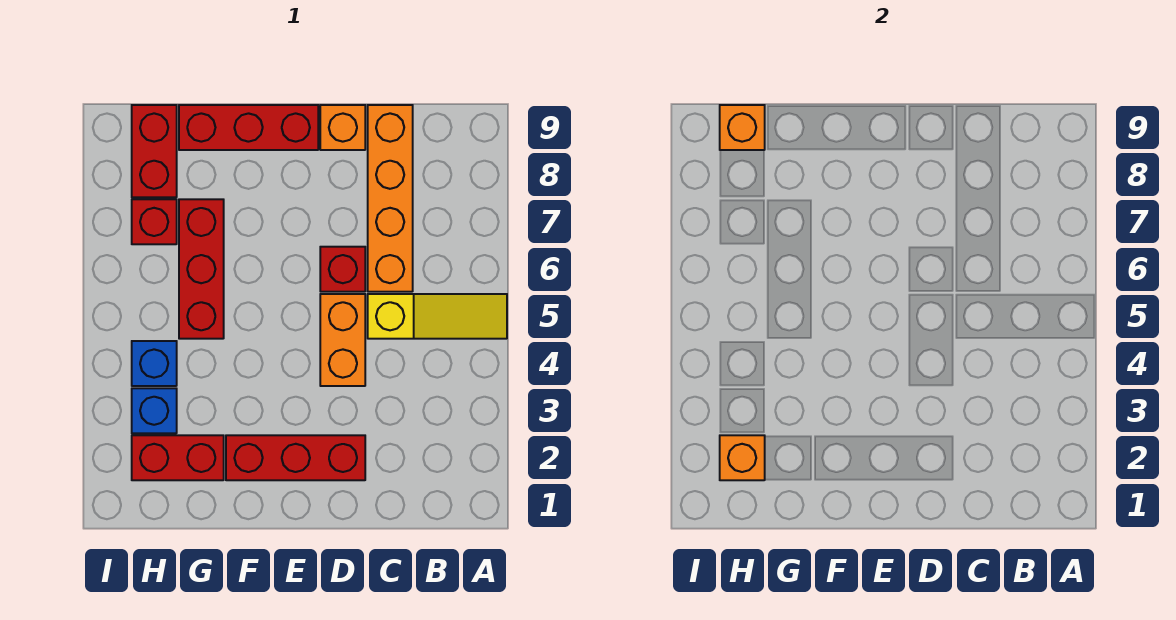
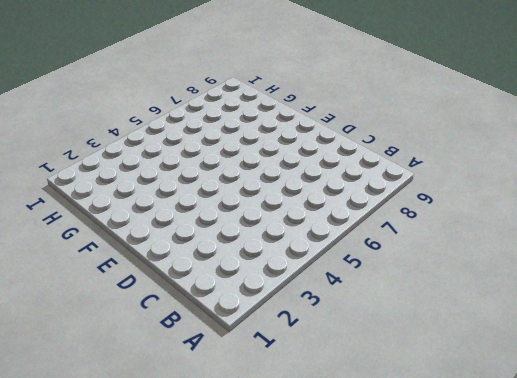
none -> yellow 1x3 slope [368,294,507,339]
none -> orange 1x4 brick [368,105,413,292]
none -> red 1x3 brick [226,435,365,480]

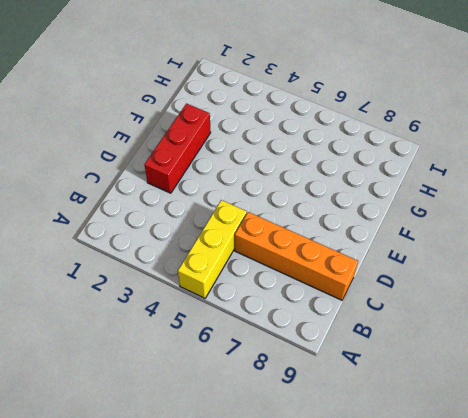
yellow 1x3 brick [178,200,247,298] -> yellow 1x3 slope [368,294,507,339]
none -> orange 1x2 brick [320,294,365,386]
none -> red 1x1 brick [320,247,365,292]
none -> orange 1x1 brick [320,105,365,150]

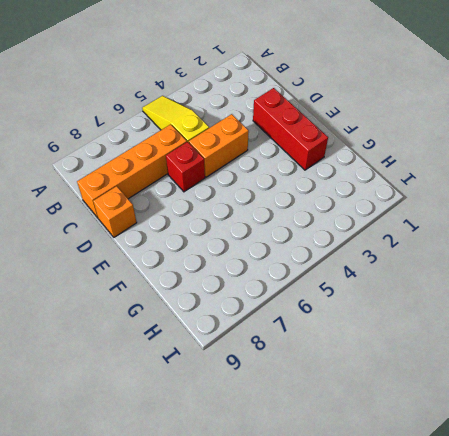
none -> red 1x3 brick [179,105,318,150]
none -> red 1x2 brick [132,435,224,480]
none -> red 1x3 brick [179,199,224,339]

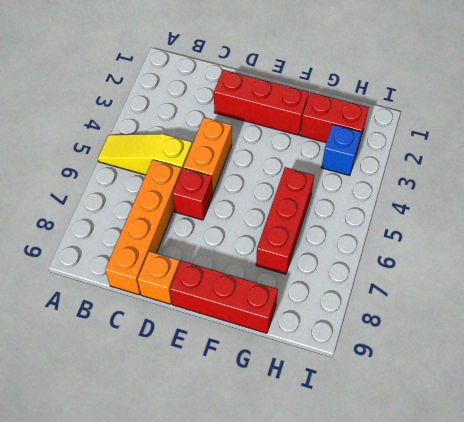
none -> blue 1x1 brick [132,341,177,386]
none -> red 1x1 brick [132,199,177,244]
none -> red 1x2 brick [132,105,177,197]

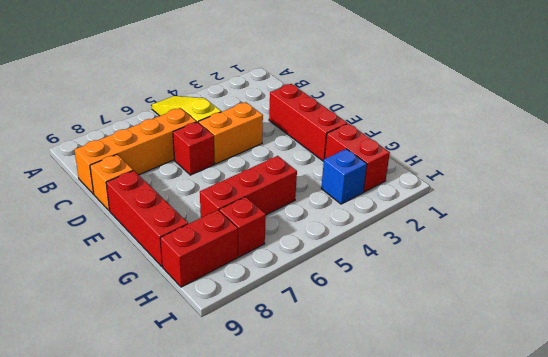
none -> blue 1x1 brick [132,341,177,386]
none -> orange 1x1 brick [720,435,765,480]
none -> orange 1x1 brick [720,105,765,150]

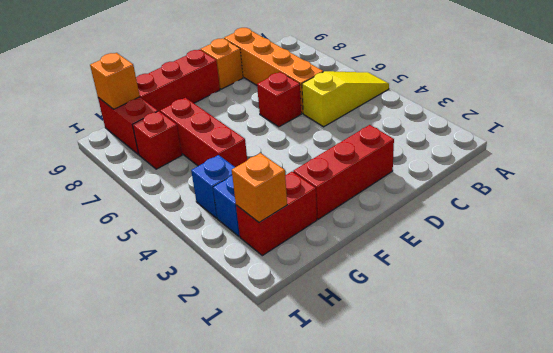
none -> orange 1x2 brick [320,294,365,386]

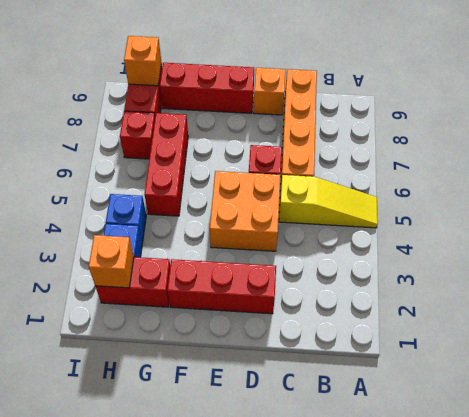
orange 2x2 brick [210,171,281,251] -> orange 1x2 brick [320,294,365,386]

